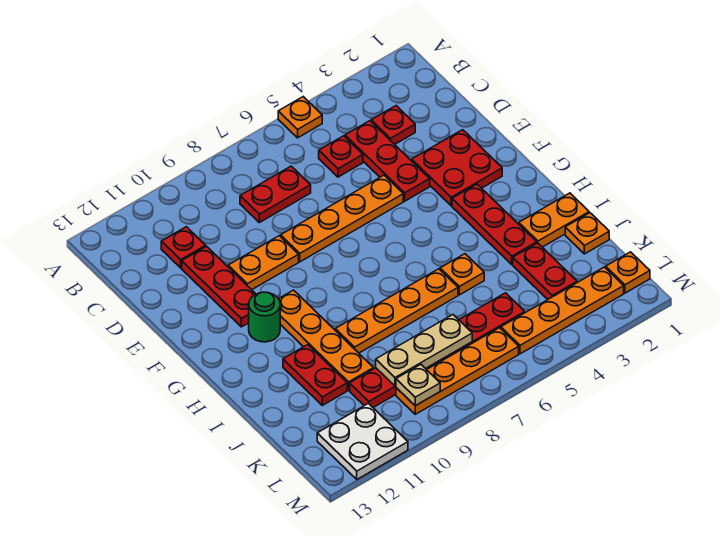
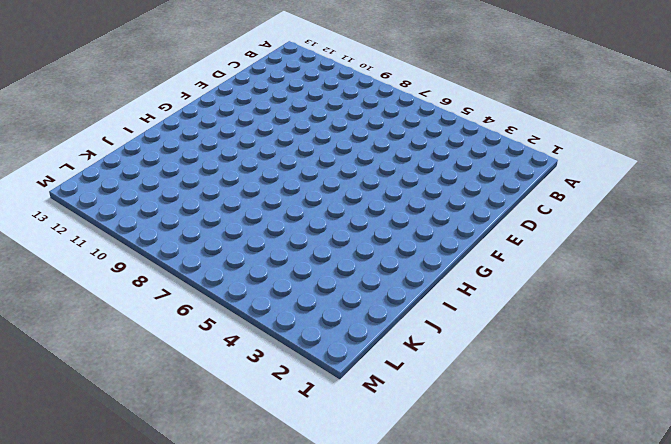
none -> orange 1x1 plate [278,97,322,138]
none -> red 1x1 plate [371,106,415,144]
none -> red 1x3 plate [345,121,430,201]

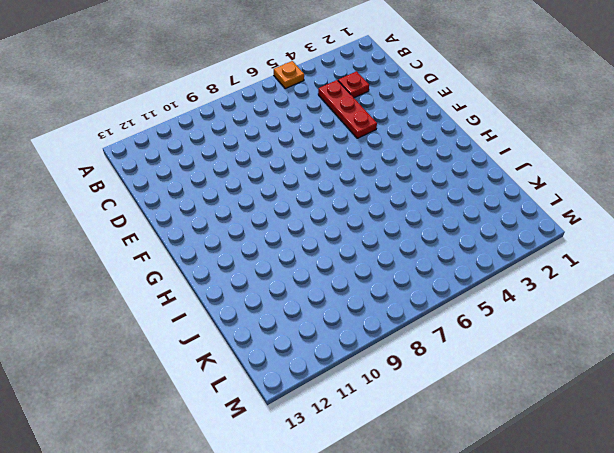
none -> red 1x1 plate [319,136,363,177]
none -> red 1x2 plate [240,166,311,223]
none -> red 1x1 plate [161,227,206,268]

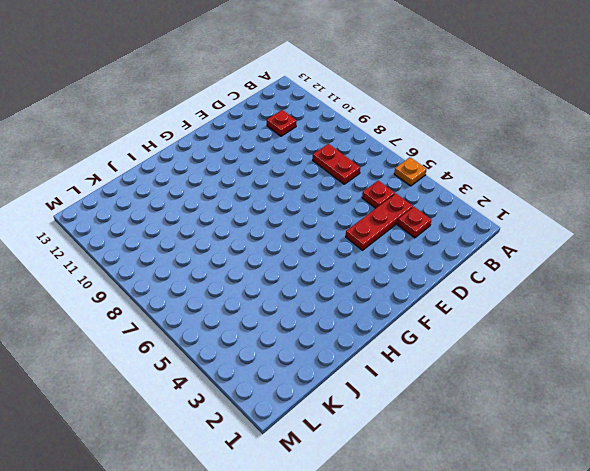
none -> red 1x3 plate [182,246,256,327]
none -> red 2x2 plate [412,130,502,206]
none -> orange 1x4 plate [281,175,403,262]

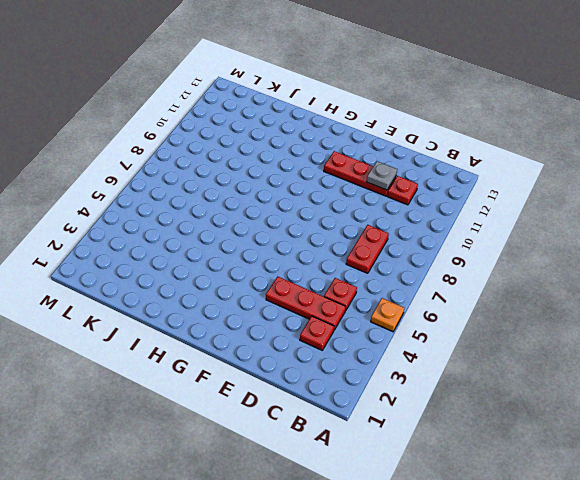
grey 1x1 plate [367,161,397,190] -> none
none -> red 2x2 plate [412,130,502,206]
none -> orange 1x4 plate [281,175,403,262]
none -> orange 1x2 plate [228,236,299,290]

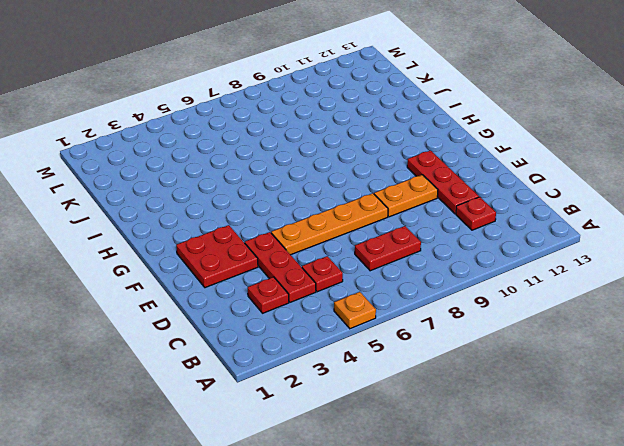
none -> red 1x3 plate [452,184,537,264]
none -> orange 1x4 plate [279,290,374,390]
none -> green 1x1 round brick [249,292,280,342]

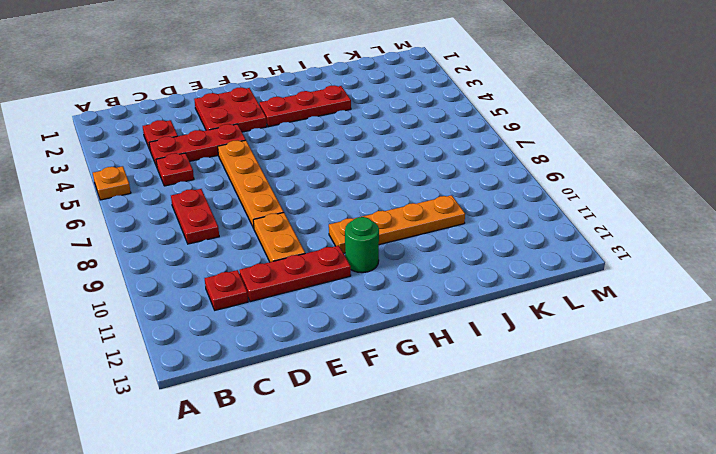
none -> orange 1x2 plate [519,193,589,247]
none -> orange 1x1 plate [440,254,484,295]
none -> orange 1x4 plate [335,269,458,353]

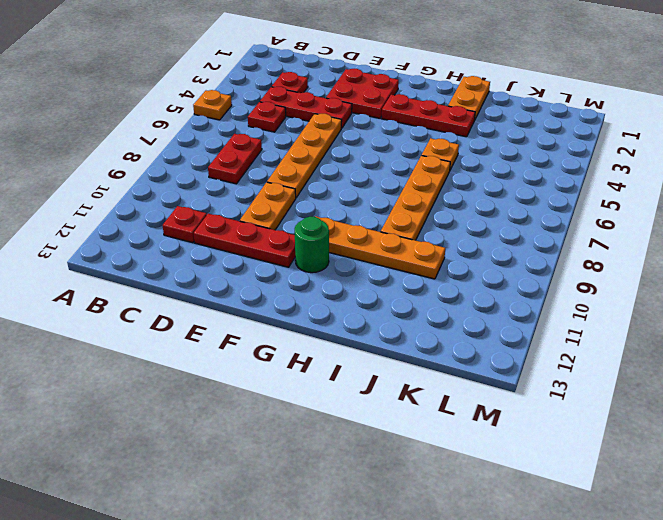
none -> red 1x2 plate [283,345,347,405]
none -> orange 1x1 plate [565,213,609,254]
none -> red 1x2 plate [513,243,577,299]

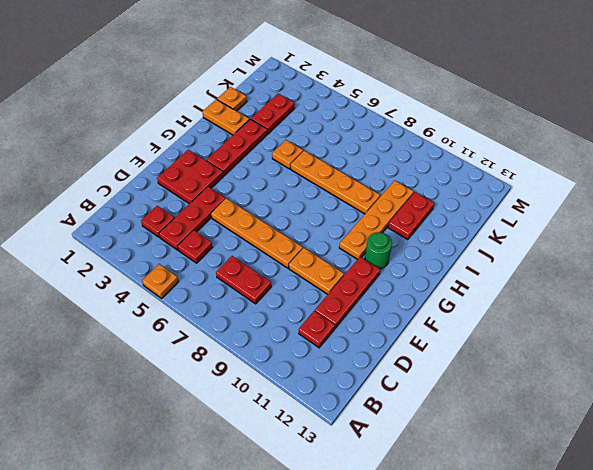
none -> red 1x6 plate [350,293,525,407]
none -> orange 1x1 plate [606,252,650,293]
none -> orange 1x4 plate [501,267,624,354]

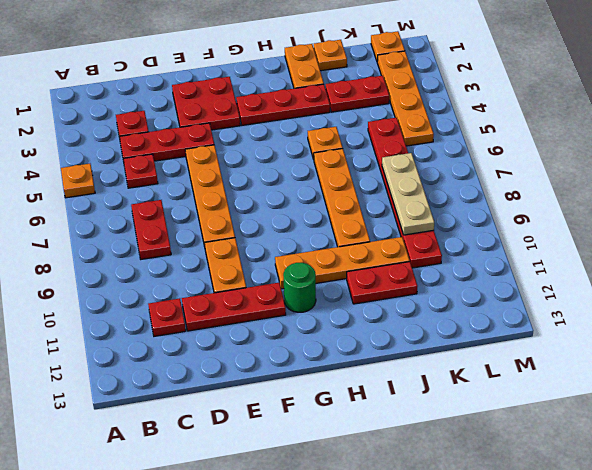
none -> orange 1x4 plate [396,328,519,414]
none -> white 2x2 plate [317,403,408,479]
none -> tan 1x1 plate [396,364,440,406]

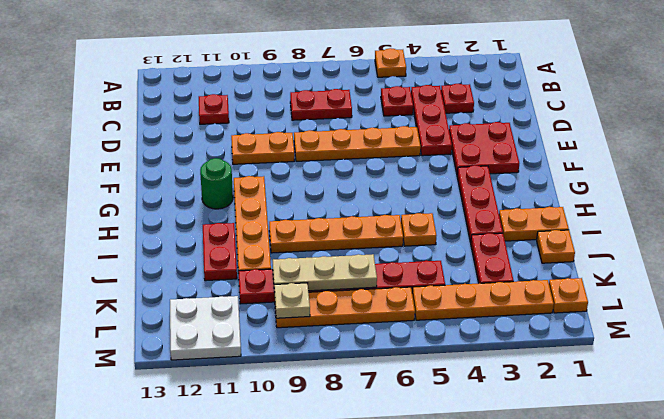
none -> red 1x3 plate [182,246,256,327]

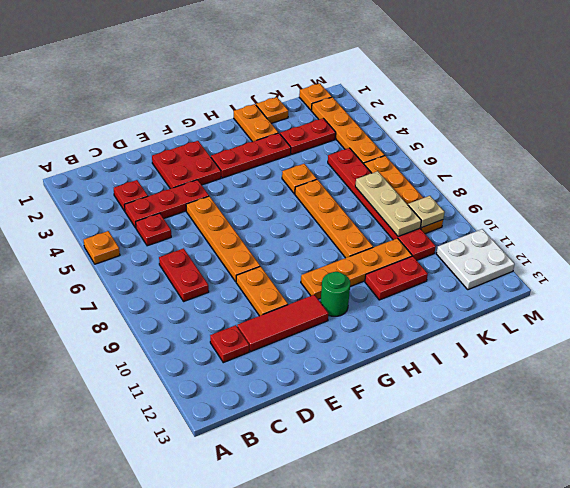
red 1x3 tile [237,295,329,352] -> red 1x3 plate [182,246,256,327]

